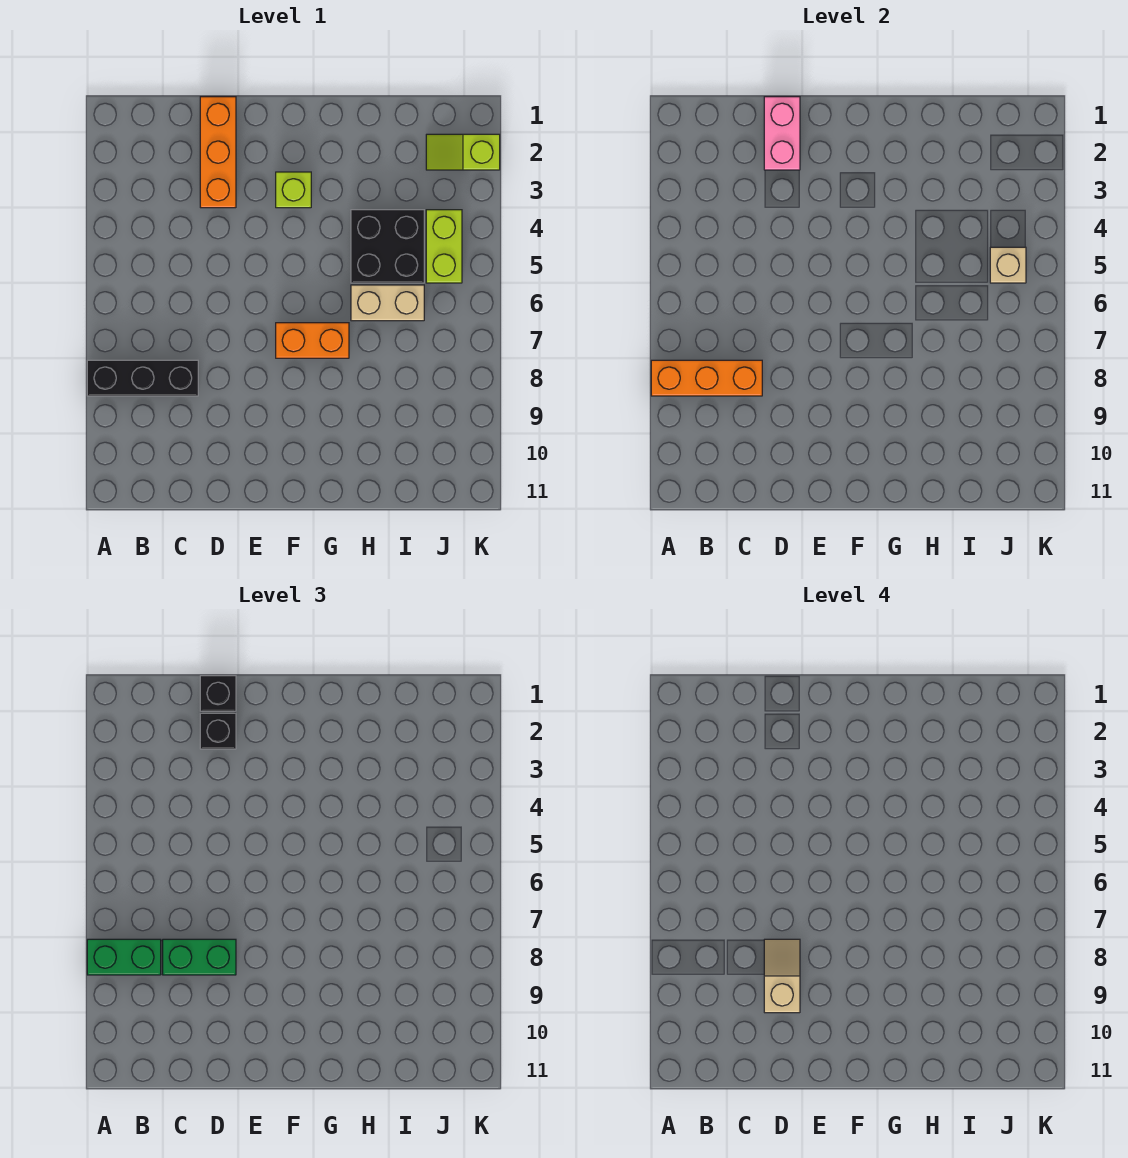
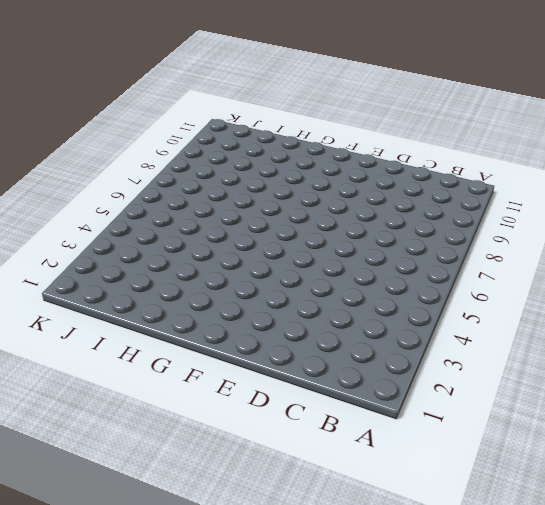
none -> black 1x3 brick [87,360,198,396]
none -> orange 1x3 brick [200,97,236,208]
none -> lime 1x1 brick [276,172,311,208]

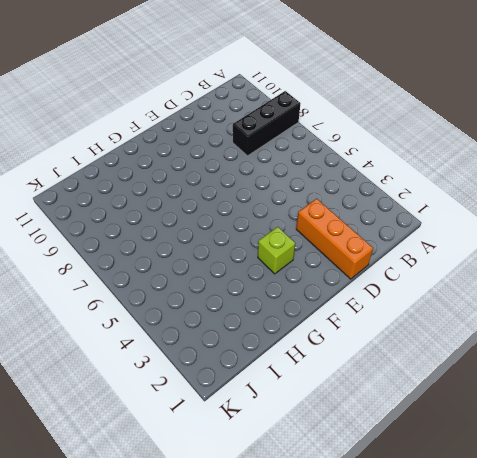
none -> orange 1x2 brick [276,323,349,358]
none -> black 2x2 brick [351,210,424,283]
none -> tan 1x2 brick [351,285,424,321]

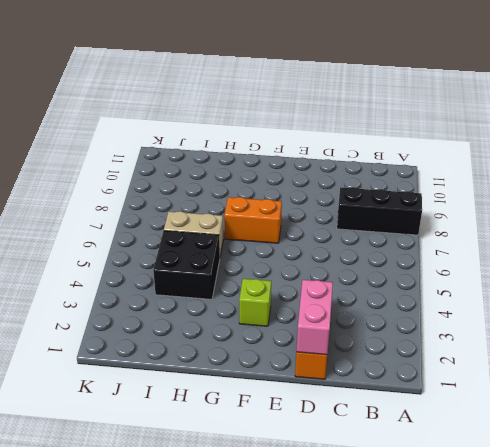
none -> lime 1x2 slope [426,134,500,170]
none -> lime 1x2 brick [426,210,462,283]
none -> orange 1x3 brick [651,360,762,396]

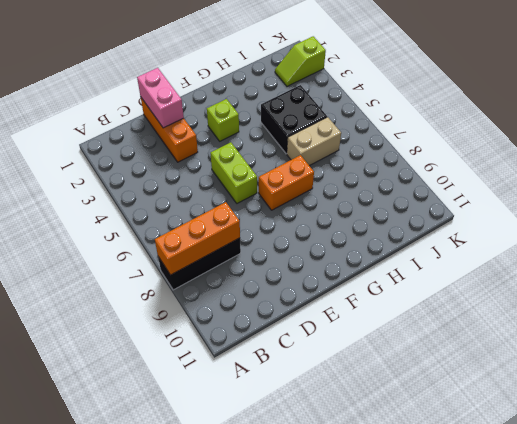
lime 1x2 brick [211,142,257,203] -> lime 1x2 brick moved to [426,210,462,283]
none -> tan 1x1 brick [990,247,1026,283]
none -> green 1x2 brick [87,939,161,975]
none -> green 1x2 brick [163,939,236,975]

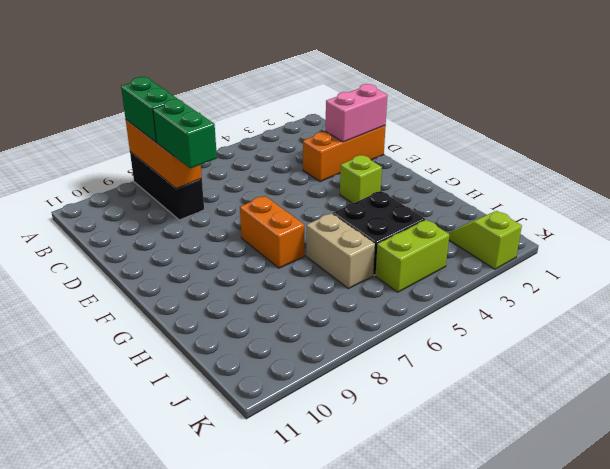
none -> tan 1x1 brick [990,247,1026,283]
none -> black 1x1 brick [200,676,236,711]
none -> black 1x1 brick [200,713,236,749]

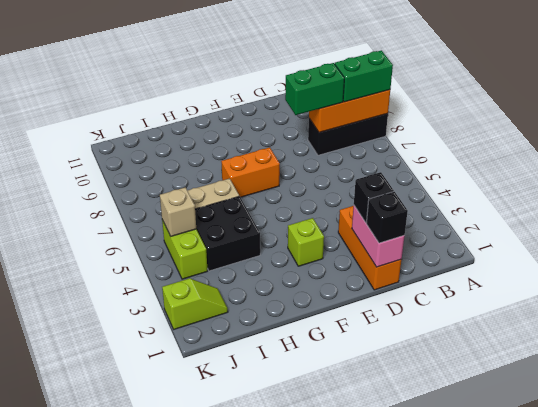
none -> tan 1x2 slope [764,939,800,1013]

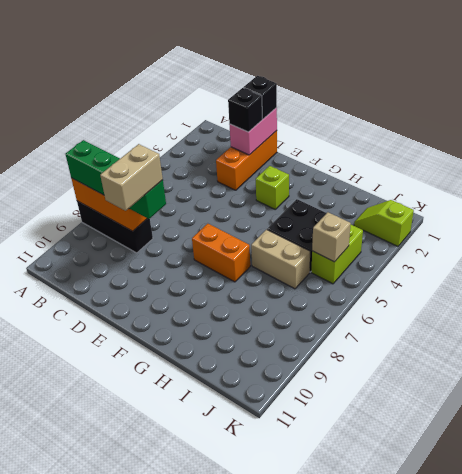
tan 1x2 brick [100,144,163,211] -> tan 1x2 slope [764,939,800,1013]

